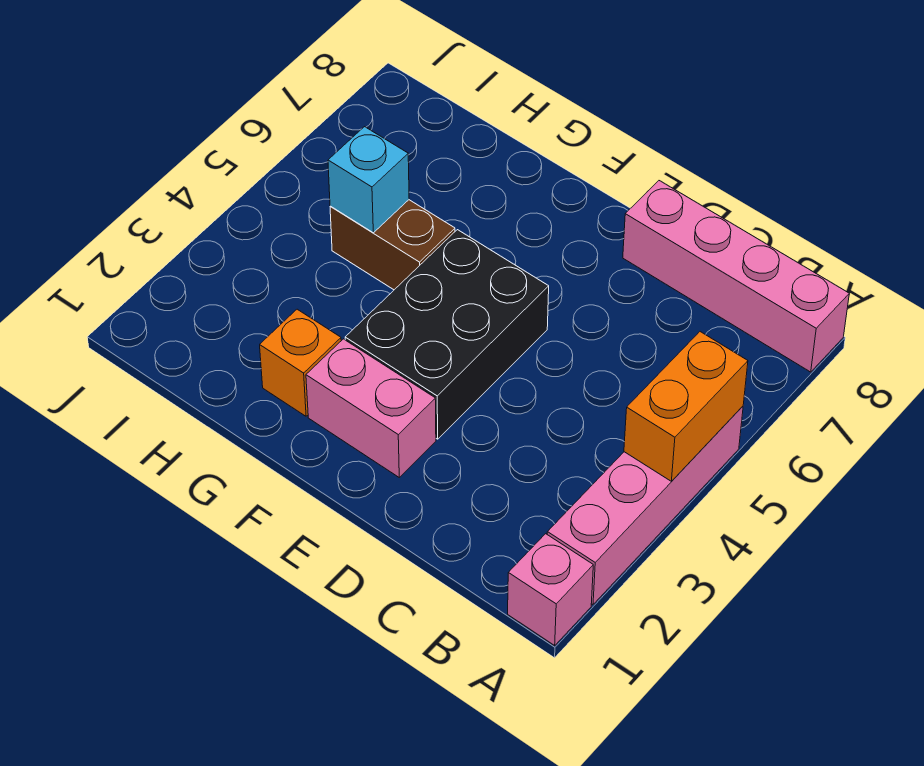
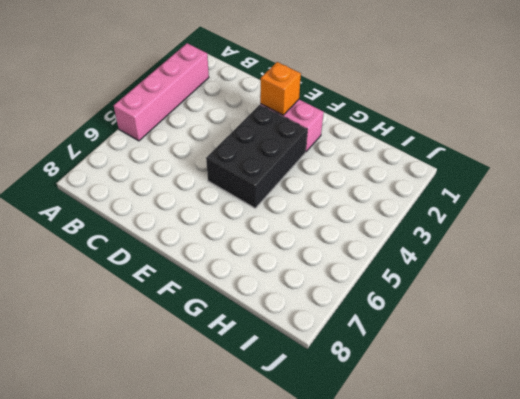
orange 1x1 brick [260,62,301,115] -> orange 1x1 brick moved to [260,309,341,416]
none -> pink 1x1 brick [508,534,593,645]
none -> pink 1x4 brick [623,181,849,372]

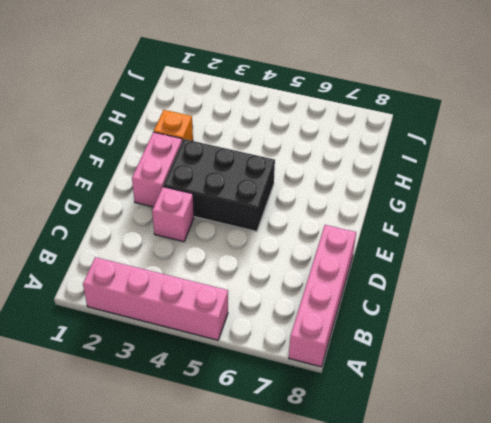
pink 1x1 brick [152,187,194,242] -> pink 1x1 brick moved to [508,534,593,645]
none -> brown 1x2 brick [330,200,455,290]
none -> orange 1x2 brick [624,332,748,481]

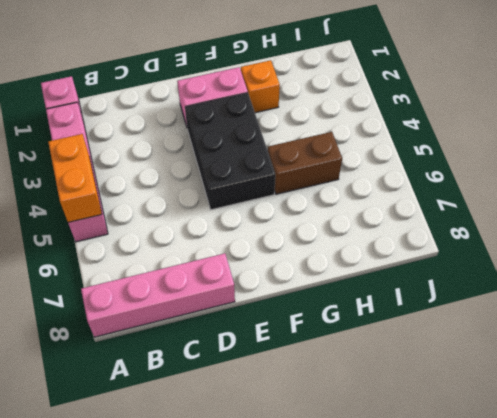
none -> cyan 1x1 brick [328,127,409,233]

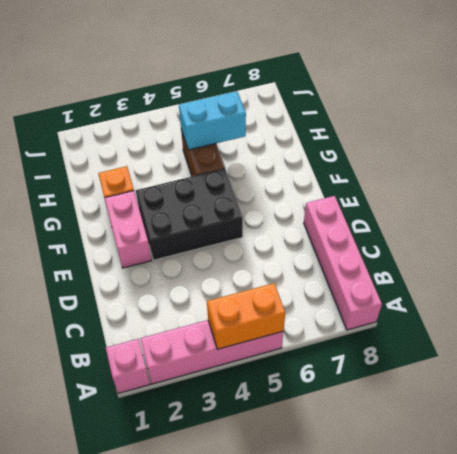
cyan 1x2 brick [179,91,246,150] -> cyan 1x1 brick [328,127,409,233]

